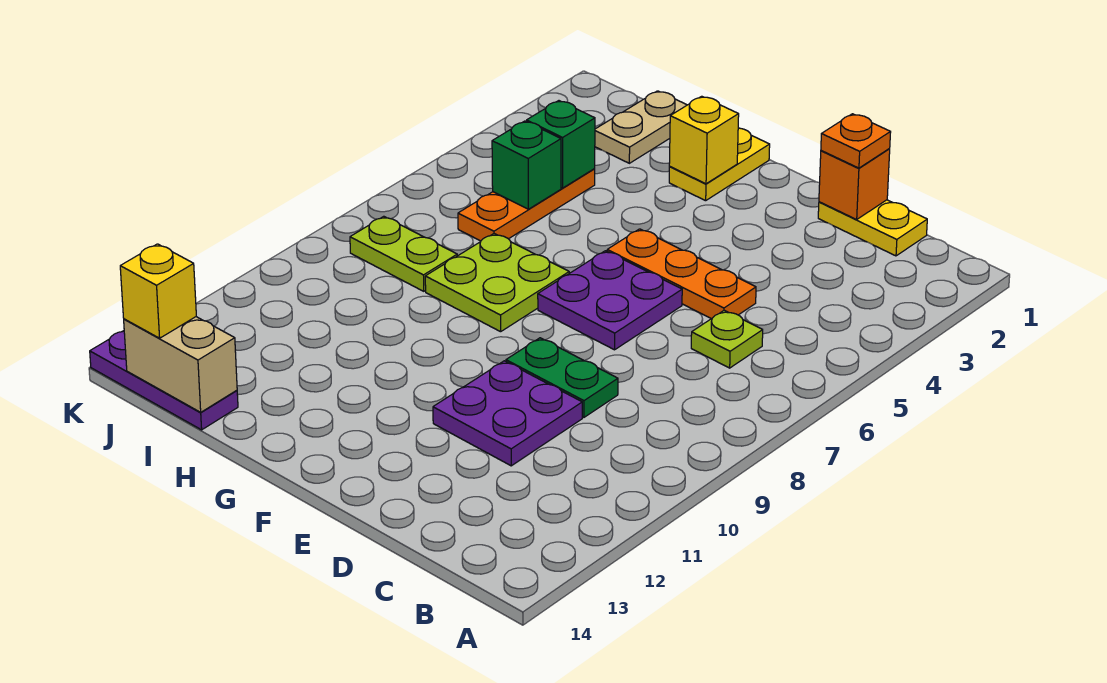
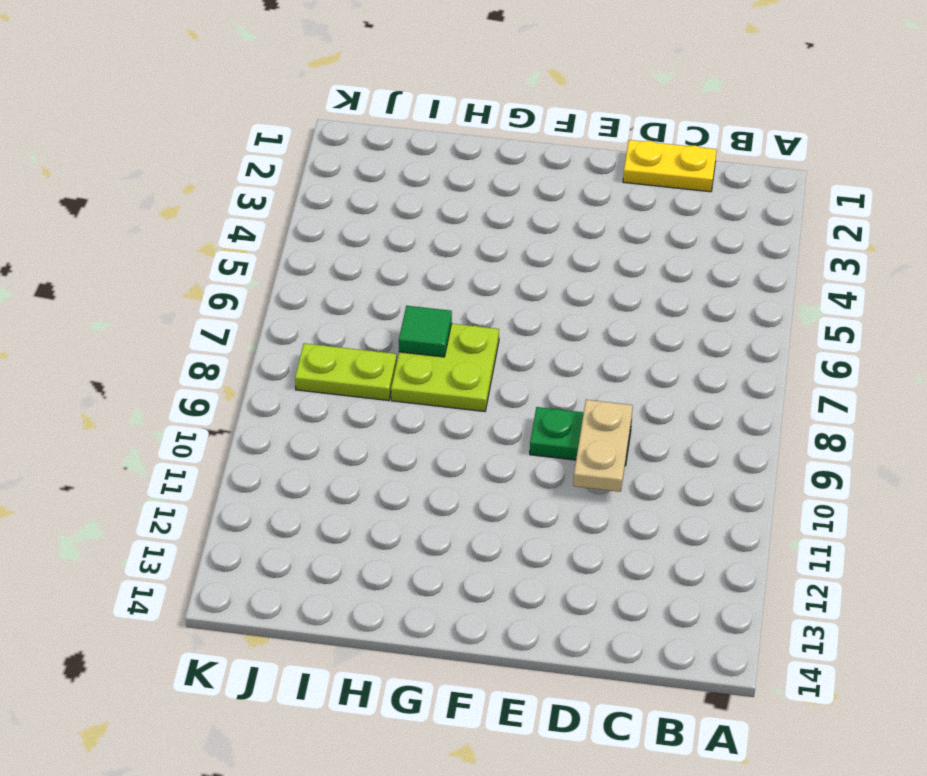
tan 1x2 plate [573,400,633,492] -> tan 1x2 plate moved to [595,91,687,163]
green 1x1 tile [399,306,452,357] -> none
none -> lime 1x1 plate [691,310,763,368]
none -> orange 1x3 plate [607,229,756,319]
none -> purple 2x2 plate [433,361,582,466]

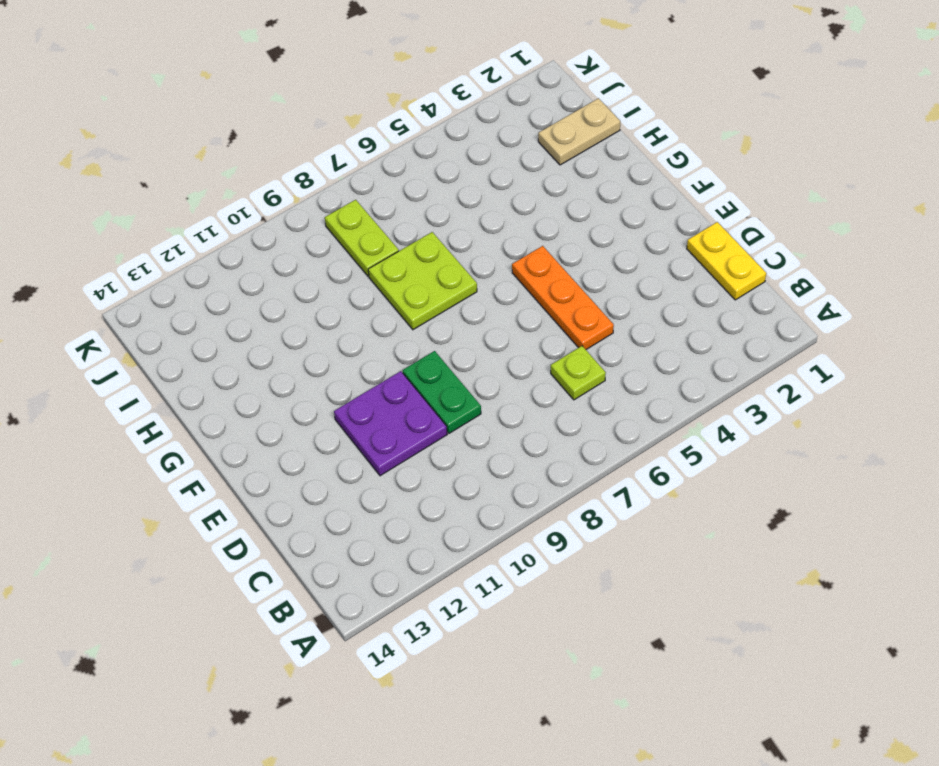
none -> purple 2x2 plate [538,251,682,350]
none -> yellow 1x2 plate [669,128,770,201]
none -> orange 1x3 plate [458,169,595,241]

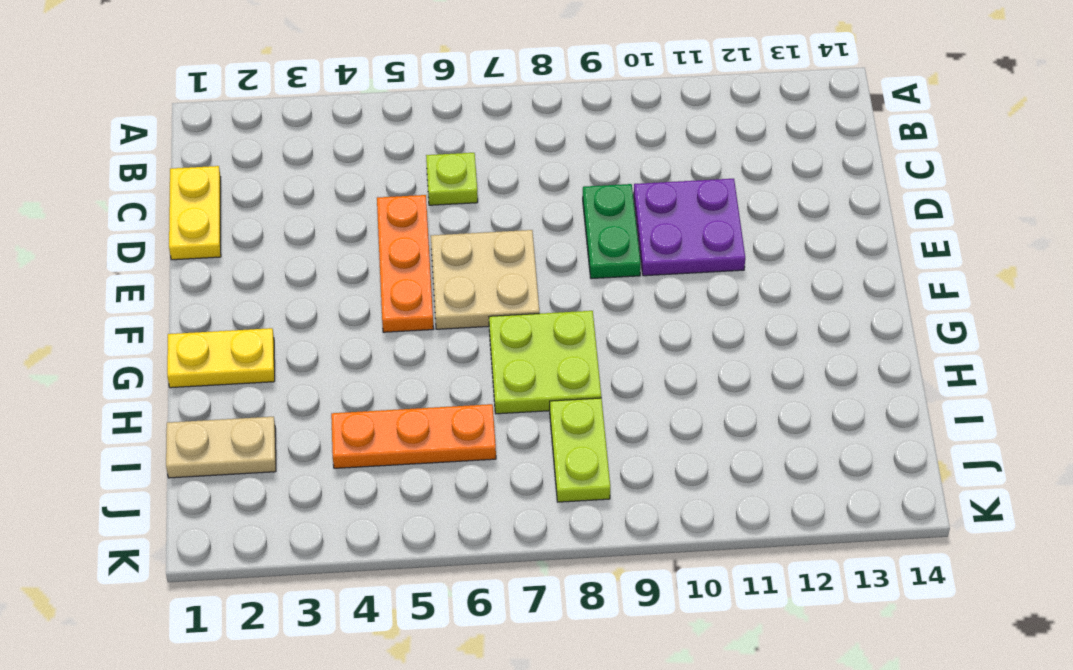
tan 2x2 plate [431,230,539,329] -> purple 2x2 plate [538,251,682,350]
none -> purple 1x3 plate [90,331,238,430]
none -> orange 1x1 brick [819,149,890,219]
none -> yellow 1x1 brick [669,96,739,184]

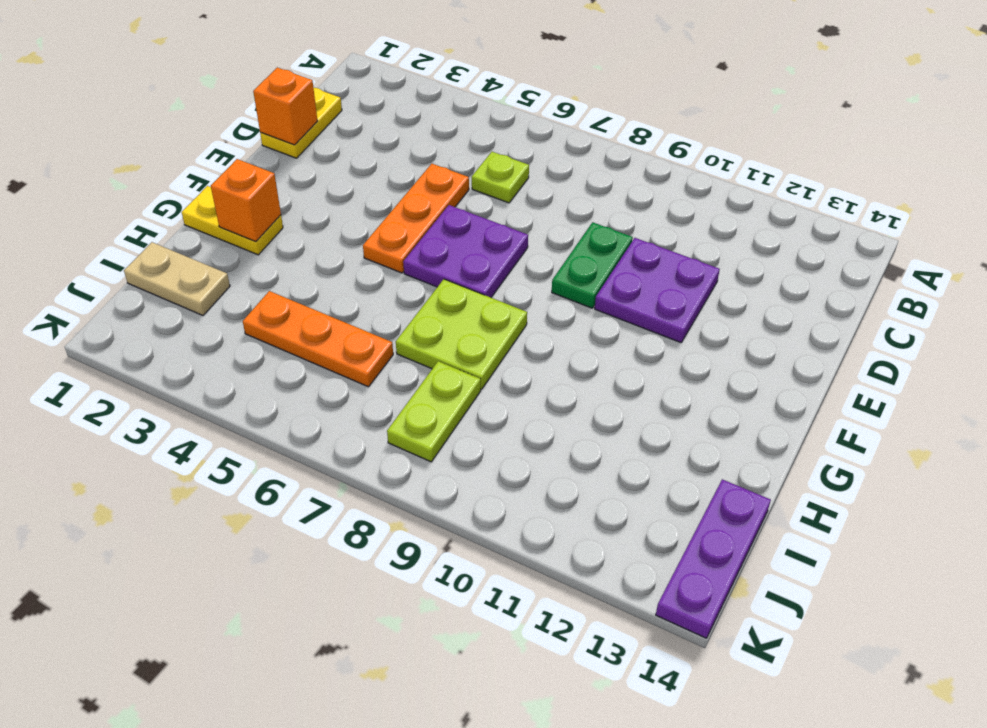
orange 1x1 brick [211,159,281,242] -> yellow 1x1 brick [669,96,739,184]
none -> green 1x1 brick [527,101,595,188]
none -> green 1x1 brick [492,121,561,209]
none -> tan 1x2 brick [124,317,237,412]

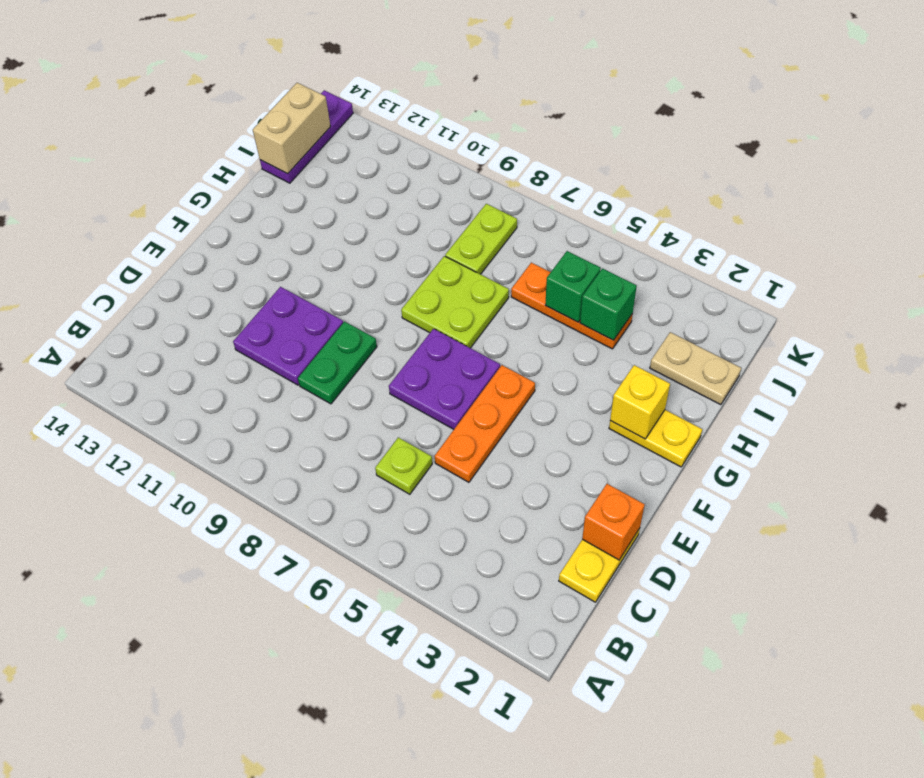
none -> orange 1x1 plate [821,114,891,168]
none -> yellow 1x1 brick [120,244,196,338]

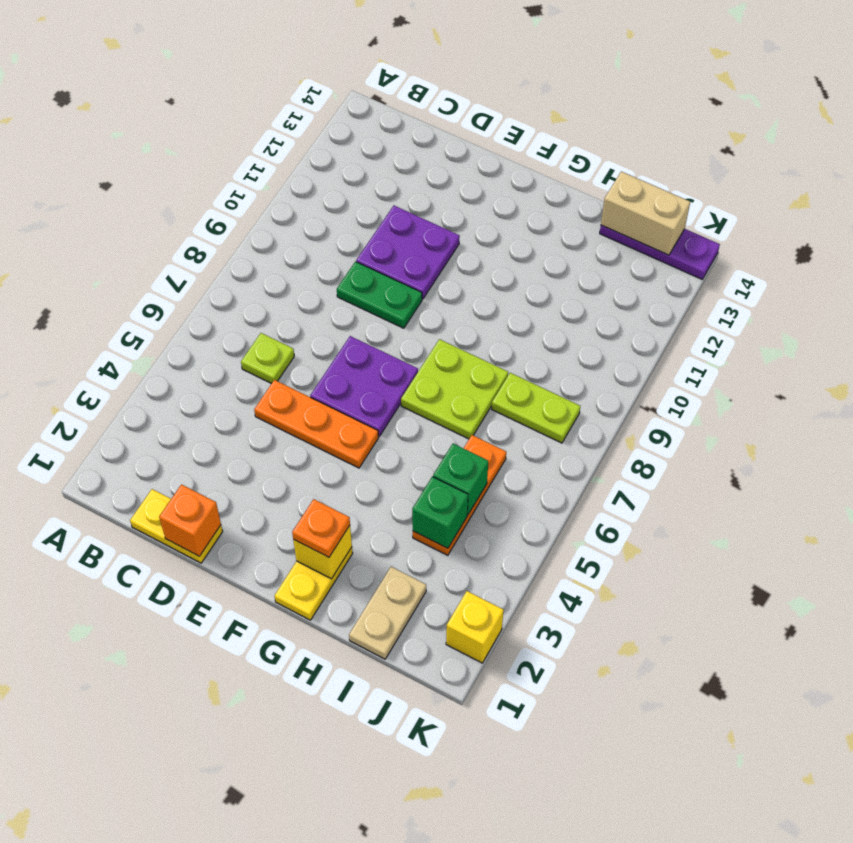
orange 1x1 plate [292,499,350,557] -> orange 1x1 plate moved to [821,114,891,168]
yellow 1x1 brick [446,591,504,663] -> yellow 1x1 brick moved to [120,244,196,338]

